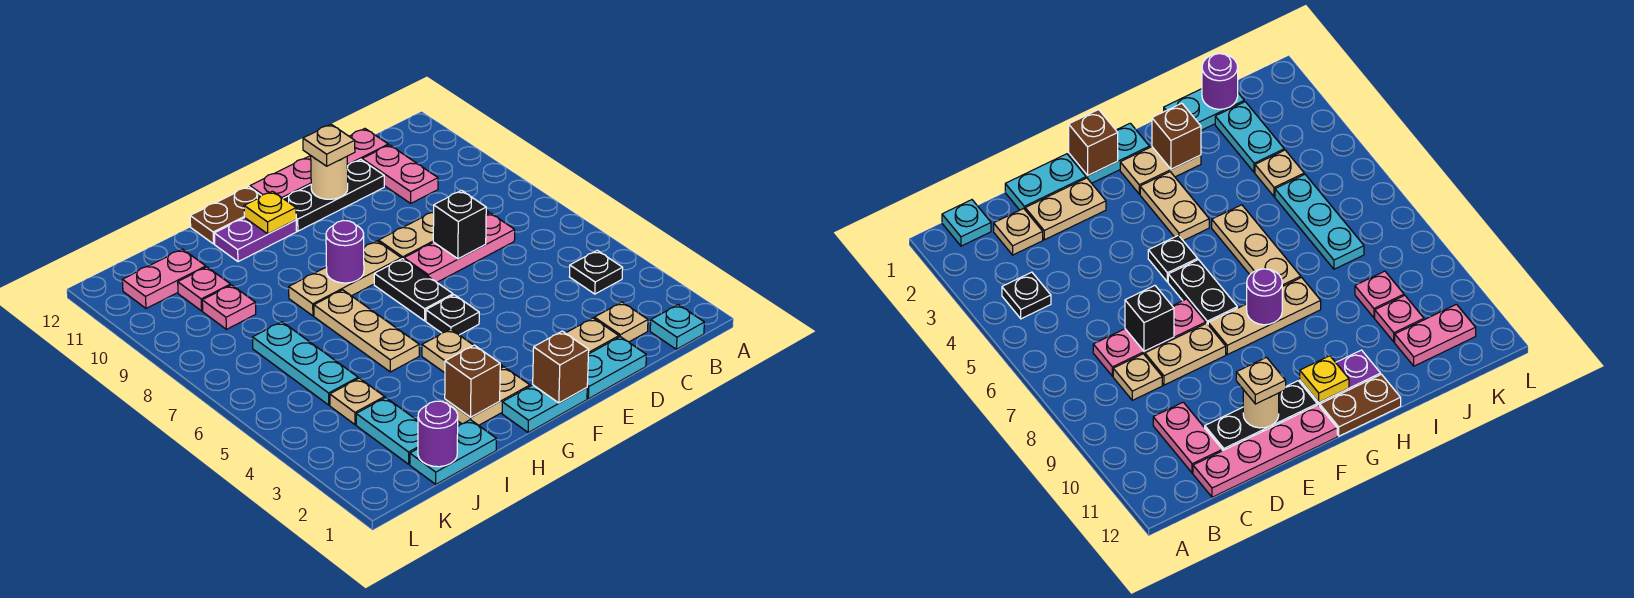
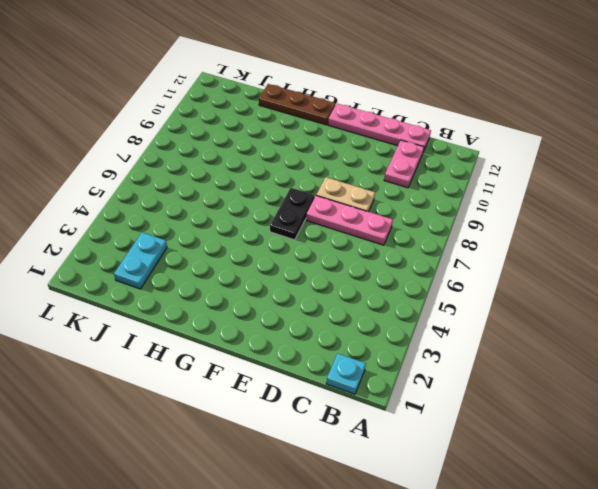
brown 1x3 plate [259,84,336,125] -> brown 1x2 plate [190,187,261,244]
none -> black 1x1 plate [569,250,623,294]
none -> tan 1x1 plate [594,302,648,342]
none -> tan 1x1 plate [1113,354,1162,400]
none -> cyan 1x2 plate [587,337,646,399]

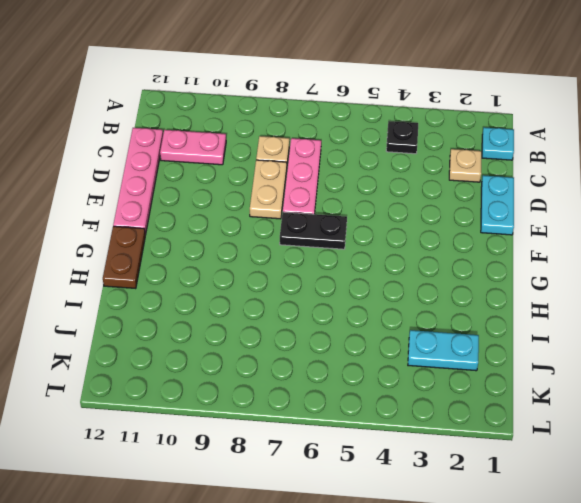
none -> tan 1x2 plate [566,318,619,354]
none -> black 1x3 plate [283,159,384,231]
none -> cyan 1x2 plate [502,385,587,432]
none -> black 1x1 plate [426,295,479,335]

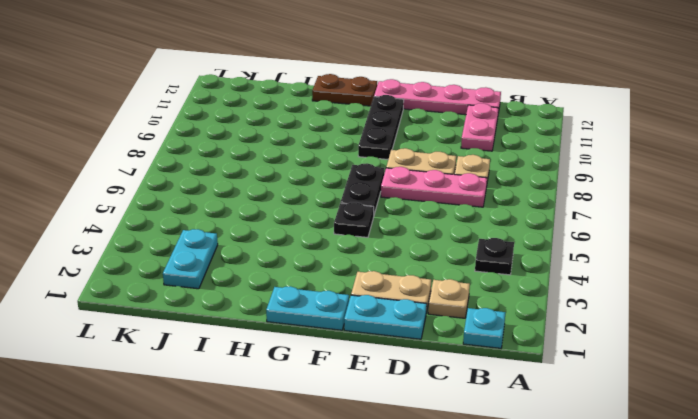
black 1x3 plate [358,95,404,159] -> black 1x3 plate turned to [283,159,384,231]
none -> tan 1x3 plate [289,241,401,316]
none -> tan 1x2 plate [445,367,530,425]
none -> tan 1x2 plate [422,329,503,373]
none -> purple 1x2 plate [214,218,297,262]

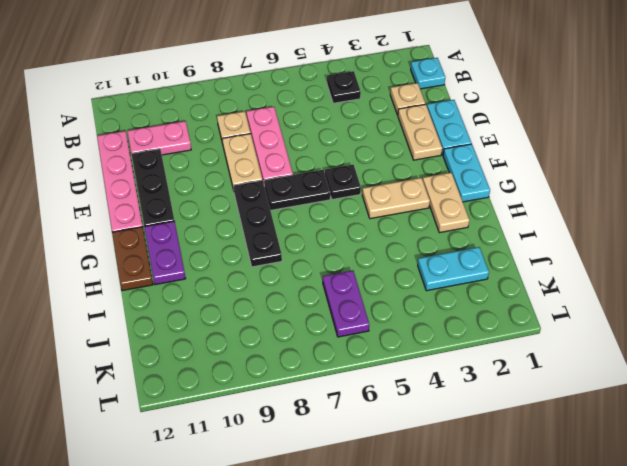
black 1x3 plate [234,180,282,267] -> tan 1x3 plate [289,241,401,316]
purple 1x2 plate [323,271,369,337] -> cyan 1x3 plate [253,322,358,405]
none -> tan 1x3 plate [314,290,419,372]
none -> cyan 1x2 plate [410,420,496,484]
none -> tan 1x1 plate [330,378,385,425]
none -> pink 1x1 plate [202,285,256,329]

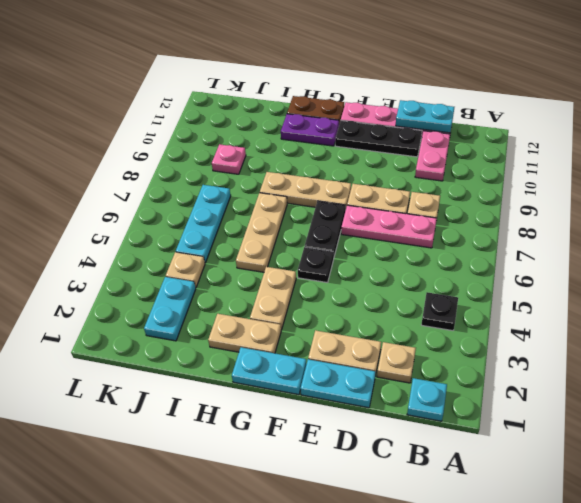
cyan 1x2 plate [396,100,454,133] -> cyan 1x2 plate moved to [410,420,496,484]
none -> pink 1x1 plate [178,267,230,311]
none -> pink 1x2 plate [122,249,206,308]
none -> black 1x1 brick [433,190,486,259]
none -> tan 1x1 round brick [311,156,348,199]

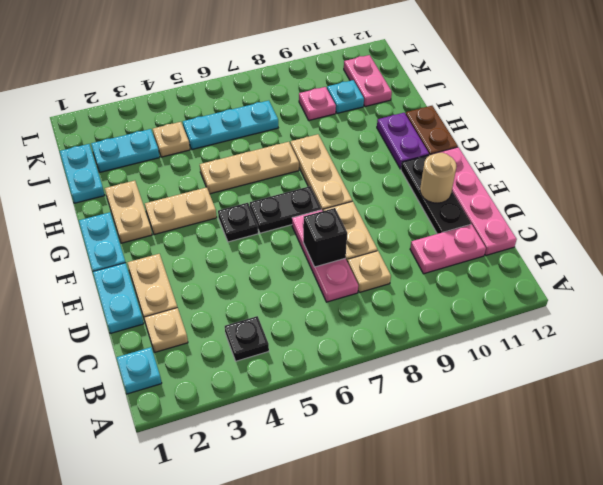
cyan 1x1 plate [327,80,364,113] -> pink 1x1 plate [178,267,230,311]
none -> brown 1x1 brick [533,331,589,403]
none -> purple 1x1 round brick [326,221,364,283]
none -> yellow 1x1 plate [244,191,296,234]
none -> brown 1x1 brick [445,345,500,417]

